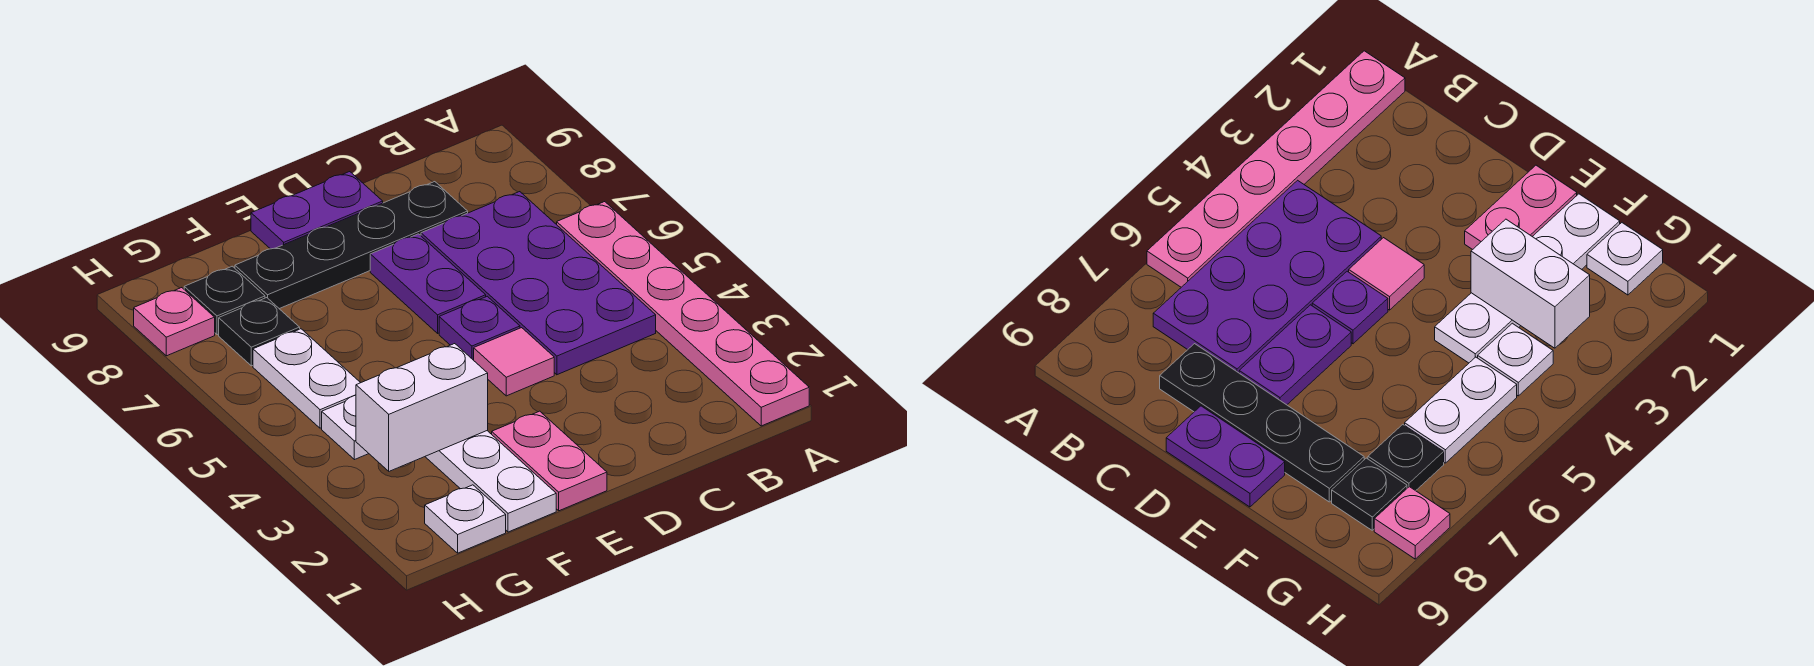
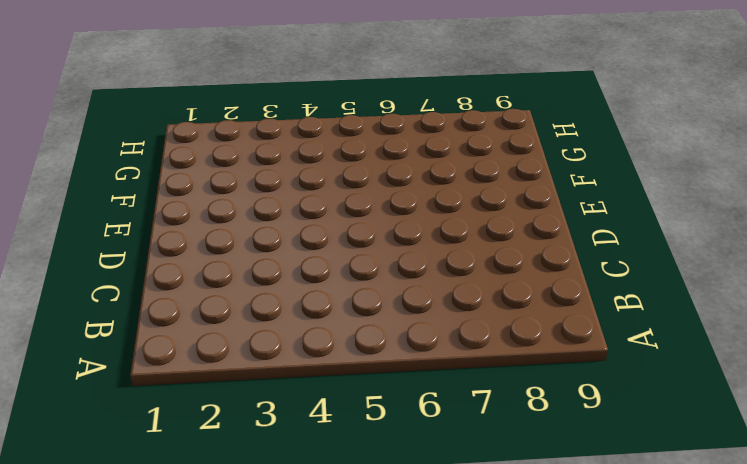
none -> pink 1x6 plate [556,202,809,426]
none -> purple 2x4 plate [421,192,656,375]
none -> black 1x4 plate [235,182,468,309]

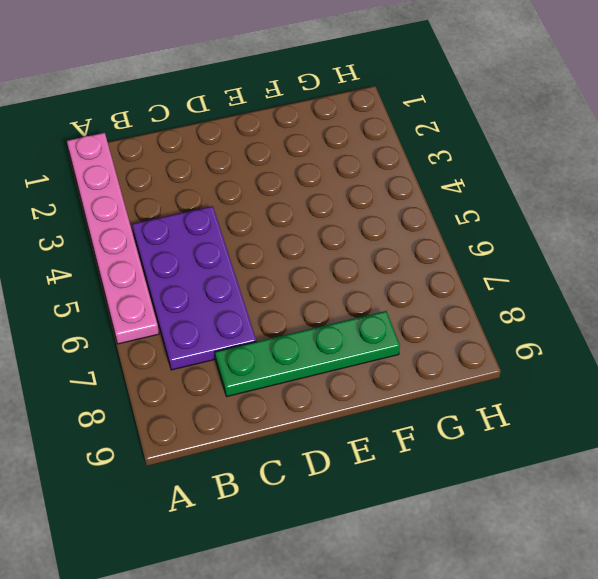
green 1x4 plate [215,311,400,397] -> black 1x4 plate [235,182,468,309]
none -> pink 1x1 tile [474,328,554,396]
none -> purple 1x1 plate [439,296,520,360]
none -> purple 1x2 plate [370,234,486,333]

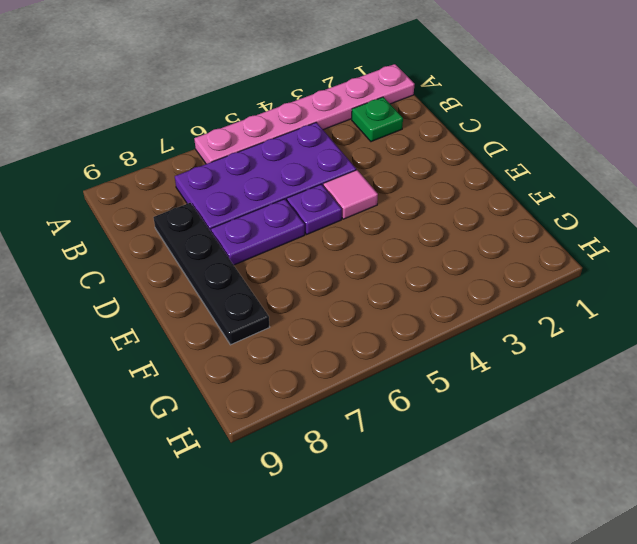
green 1x1 plate [352,97,403,142] -> none
none -> purple 1x2 plate [251,172,383,249]
none -> pink 1x2 plate [492,411,607,511]
none -> white 1x4 plate [425,431,556,532]

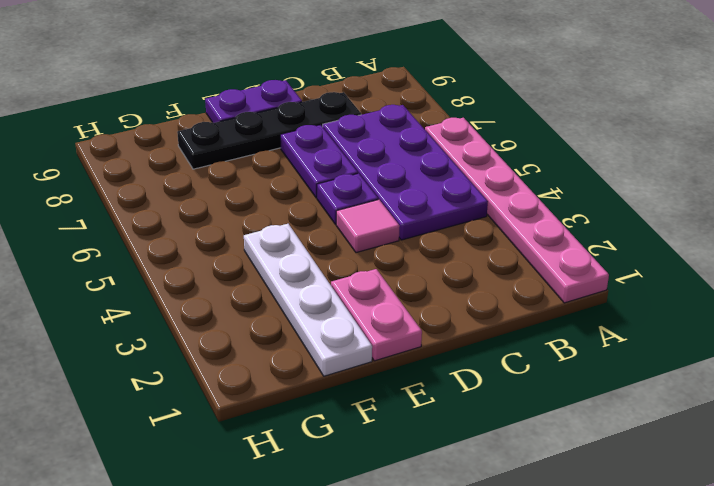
none -> white 1x1 plate [425,485,506,553]
none -> white 1x1 plate [322,395,369,460]
none -> white 1x2 plate [253,329,360,428]

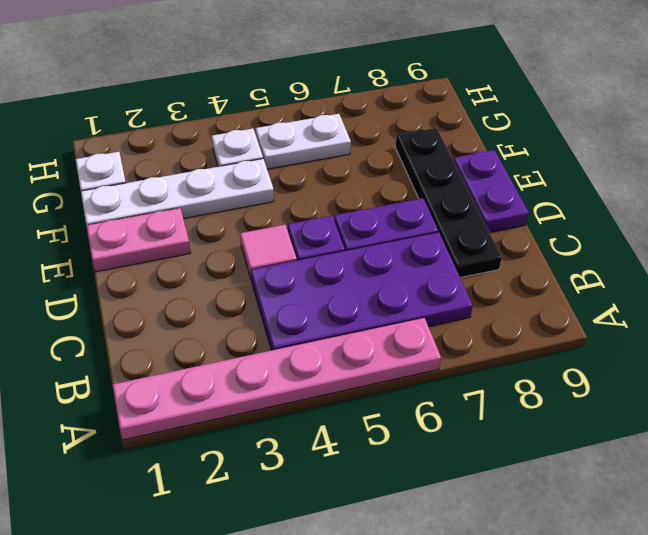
none -> black 1x1 plate [219,298,300,366]
none -> black 1x1 plate [184,266,265,335]
none -> pink 1x1 plate [134,288,215,356]

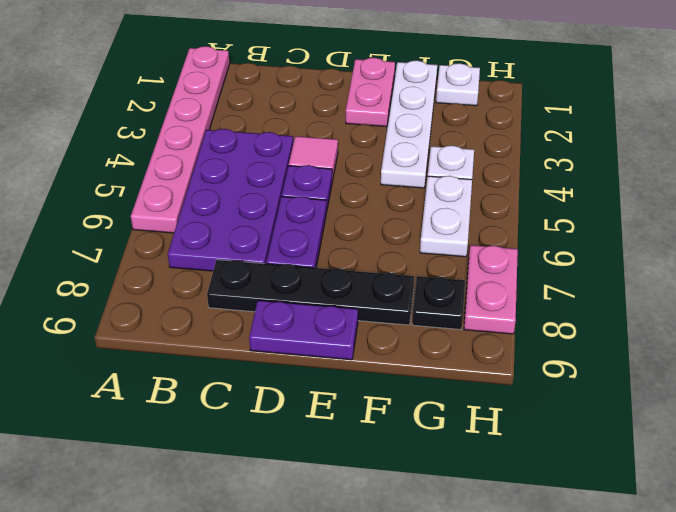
pink 1x2 plate [464,245,518,334] -> pink 1x1 plate [134,288,215,356]
none -> black 1x1 plate [219,298,300,366]
none -> white 1x2 brick [356,344,488,471]

